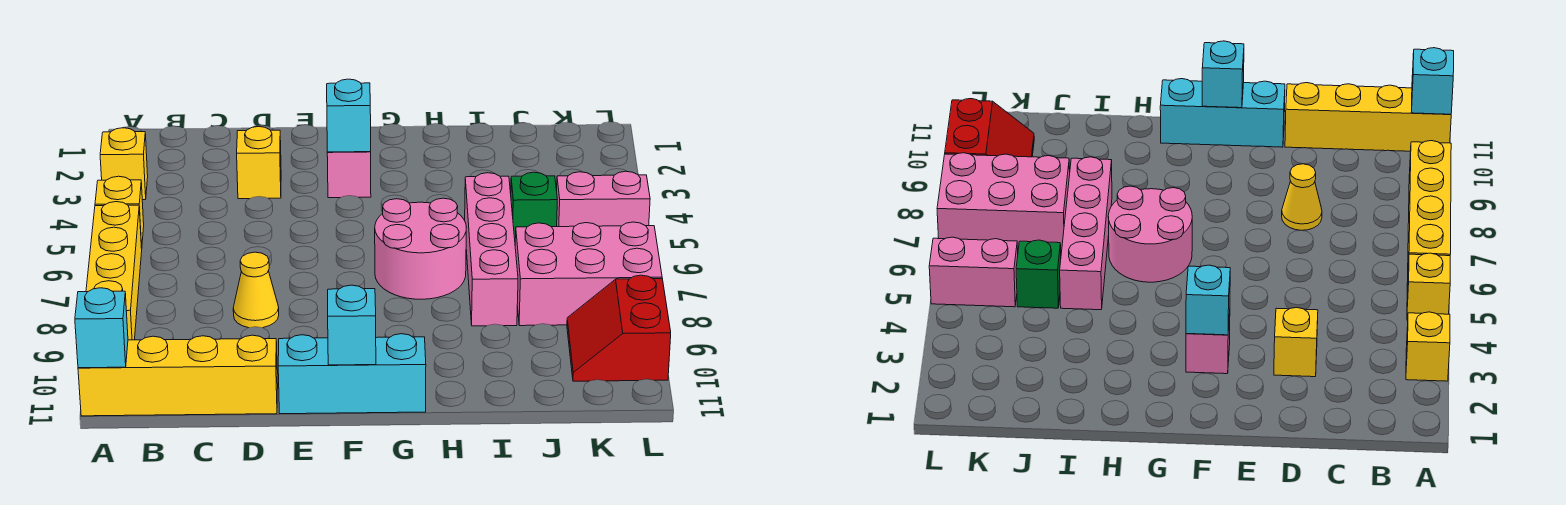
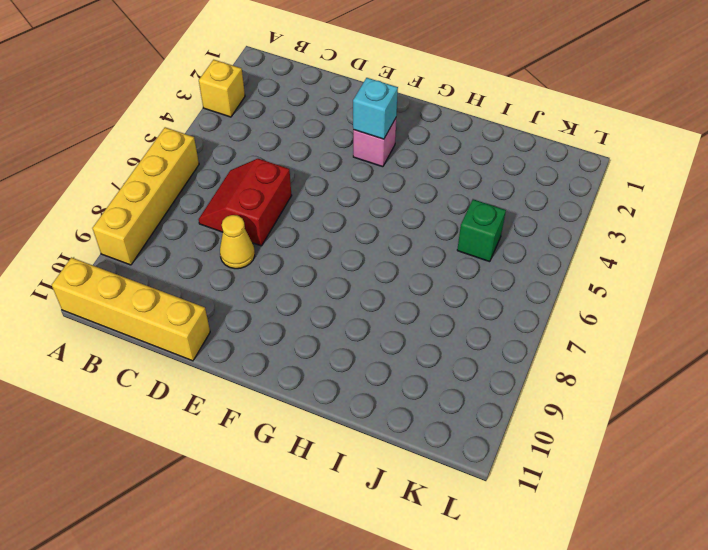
red 2x2 slope [198,159,292,246] -> red 2x2 slope moved to [567,275,671,381]
none -> yellow 1x1 brick [95,176,144,248]
none -> yellow 1x1 brick [237,127,281,199]
none -> cyan 1x3 brick [278,334,426,414]

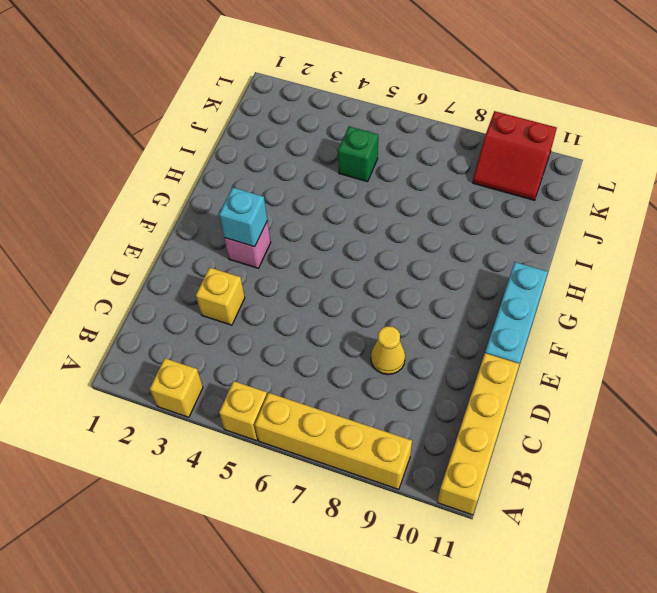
none -> pink 2x2 round brick [375,198,466,299]
none -> pink 1x4 brick [465,173,518,326]
none -> pink 2x3 brick [515,222,662,326]

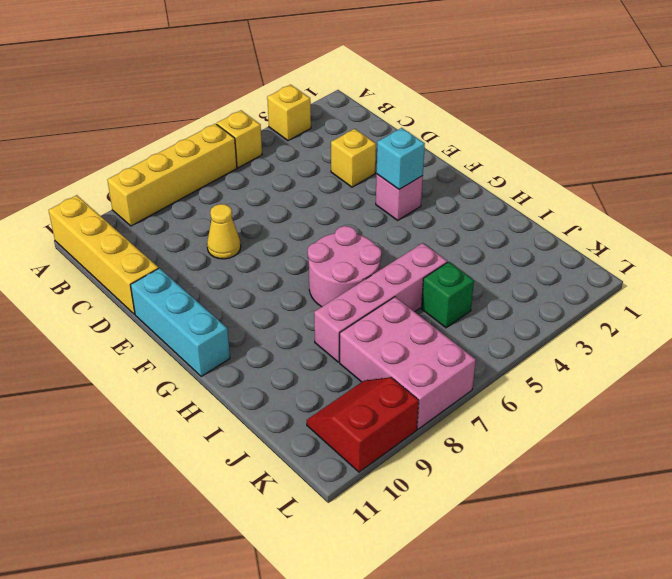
none -> pink 1x2 brick [557,171,650,227]
none -> cyan 1x1 brick [75,288,128,368]
none -> cyan 1x1 brick [328,285,376,365]

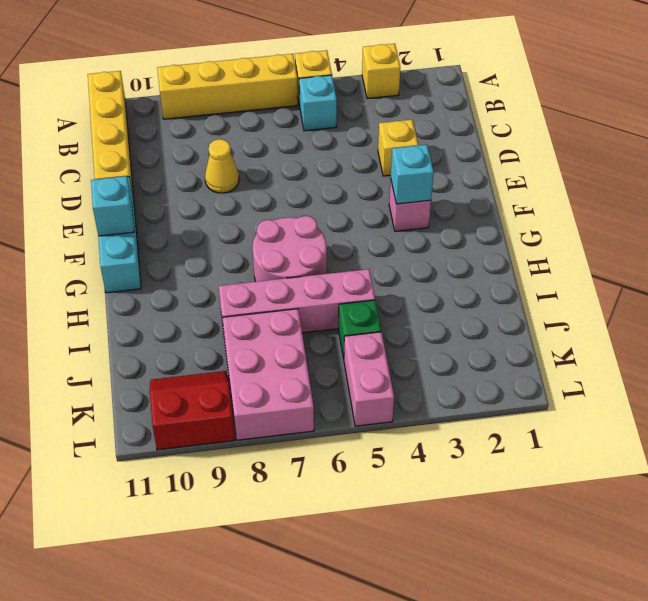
cyan 1x1 brick [299,75,337,131] -> cyan 1x1 brick moved to [75,288,128,368]

